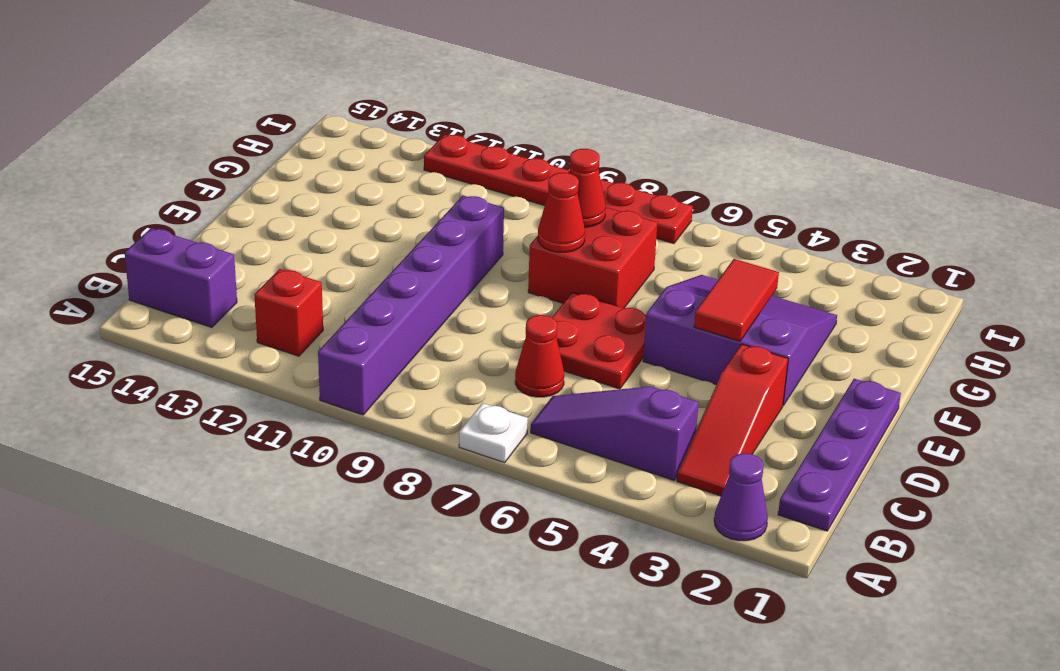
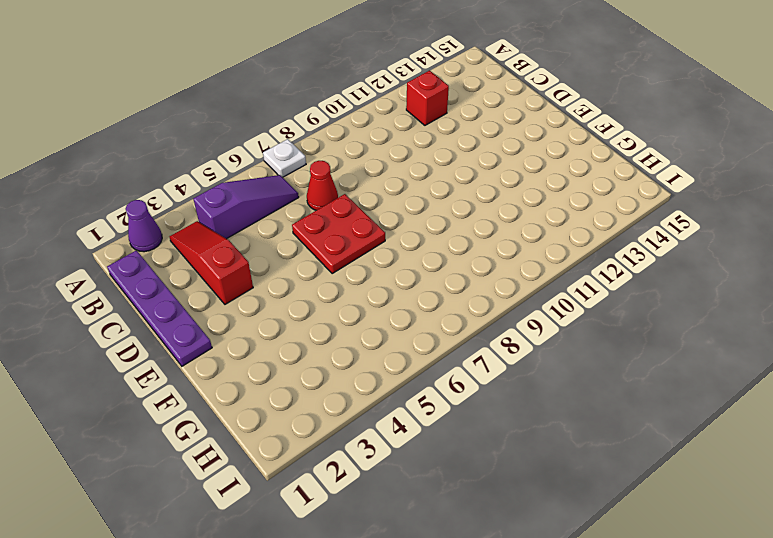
none -> purple 1x6 brick [318,196,504,415]
none -> purple 1x2 brick [125,228,237,327]
none -> purple 3x3 slope [643,275,837,406]

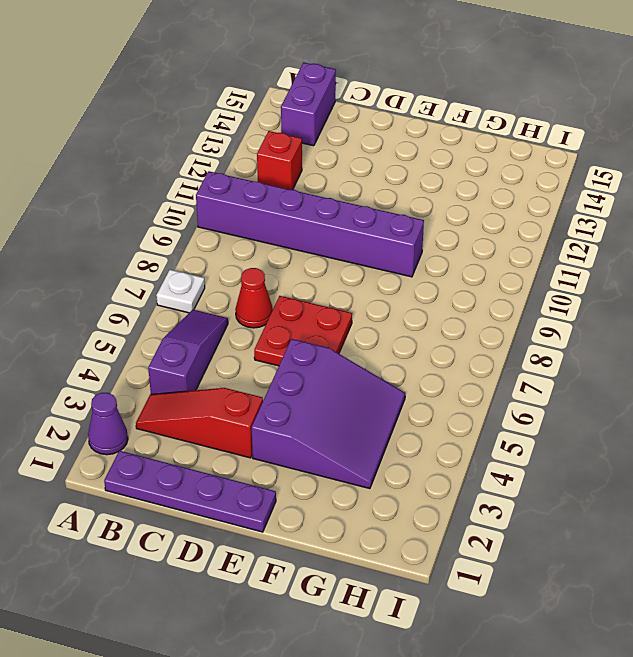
none -> red 2x2 brick [528,207,657,308]
none -> red 1x6 plate [424,135,693,244]
none -> red 1x2 tile [694,259,779,341]

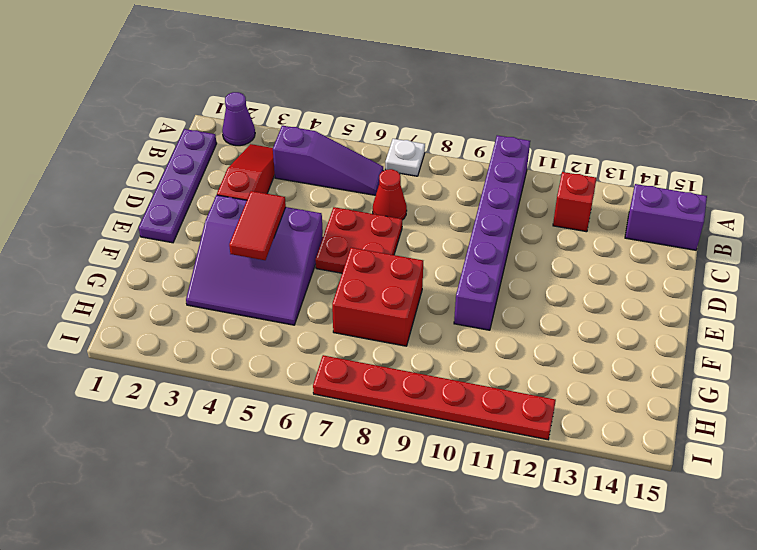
none -> red 1x1 cone [538,173,585,252]
none -> red 1x1 cone [569,149,606,227]

